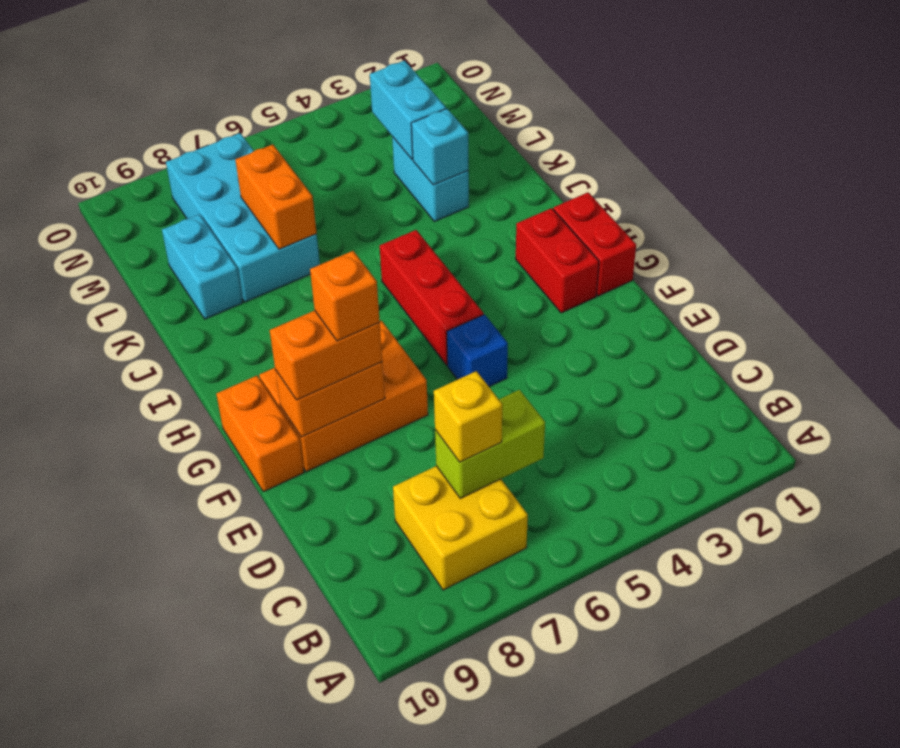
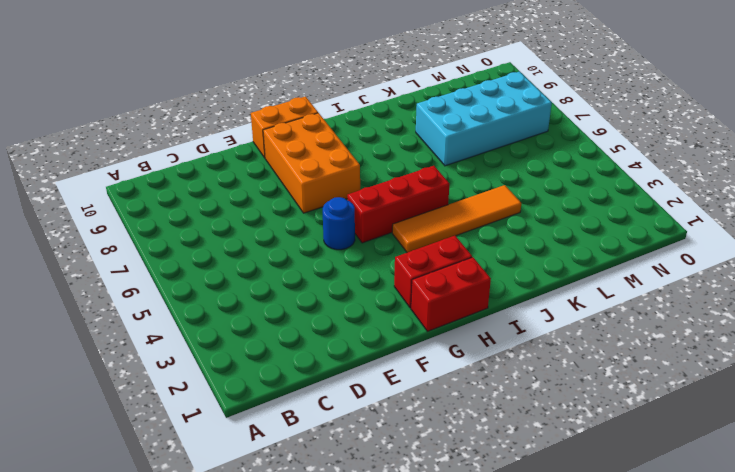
blue 1x1 round brick [323,197,355,250] -> blue 1x1 brick [447,314,508,386]
orange 1x4 tile [392,185,521,252] -> none
none -> yellow 2x2 brick [393,466,528,590]
none -> cyan 1x2 brick [392,137,469,221]
none -> cyan 1x2 brick [162,214,243,319]

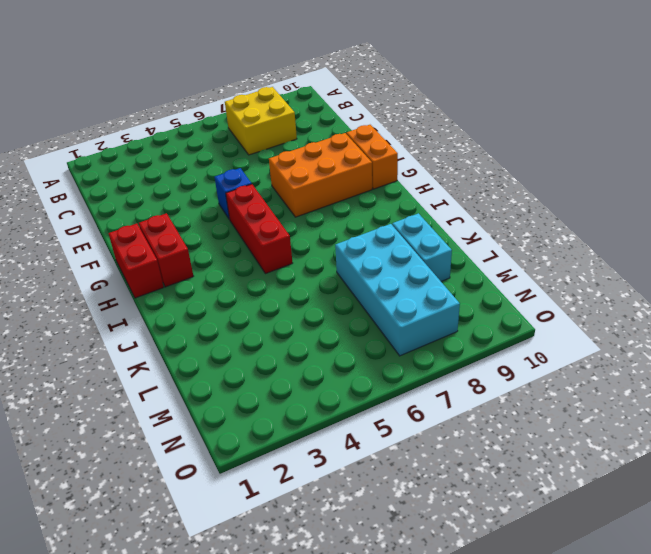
none -> cyan 1x2 brick [392,137,469,221]
none -> lime 1x2 brick [435,390,545,498]
none -> orange 1x2 brick [275,362,385,437]

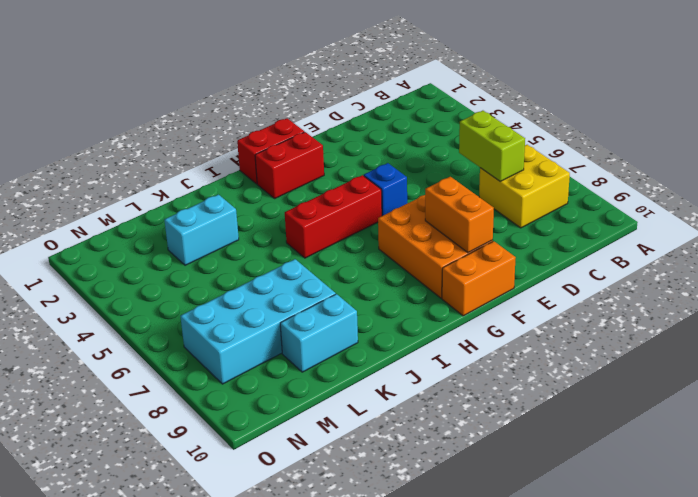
none -> cyan 1x1 brick [411,109,468,185]
none -> orange 1x2 brick [235,145,317,249]
none -> cyan 1x2 brick [370,60,446,159]

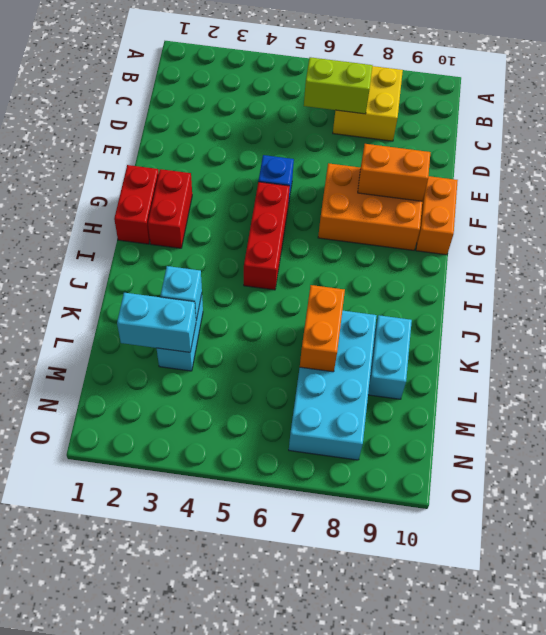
cyan 1x2 brick [117,293,196,352] -> cyan 1x2 brick turned to [370,60,446,159]
none -> yellow 1x1 brick [434,371,502,462]
none -> orange 1x2 brick [270,311,382,400]
none -> orange 1x1 brick [310,251,380,341]

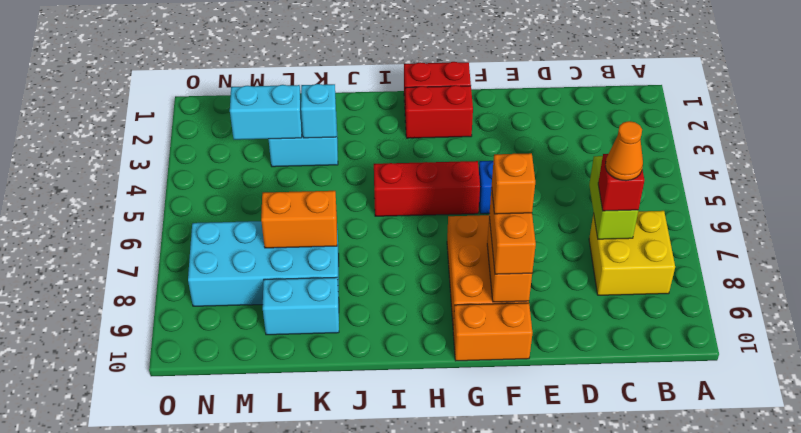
red 1x1 brick [598,154,644,211] -> yellow 1x1 brick [434,371,502,462]
orange 1x1 cone [605,121,643,181] -> none

